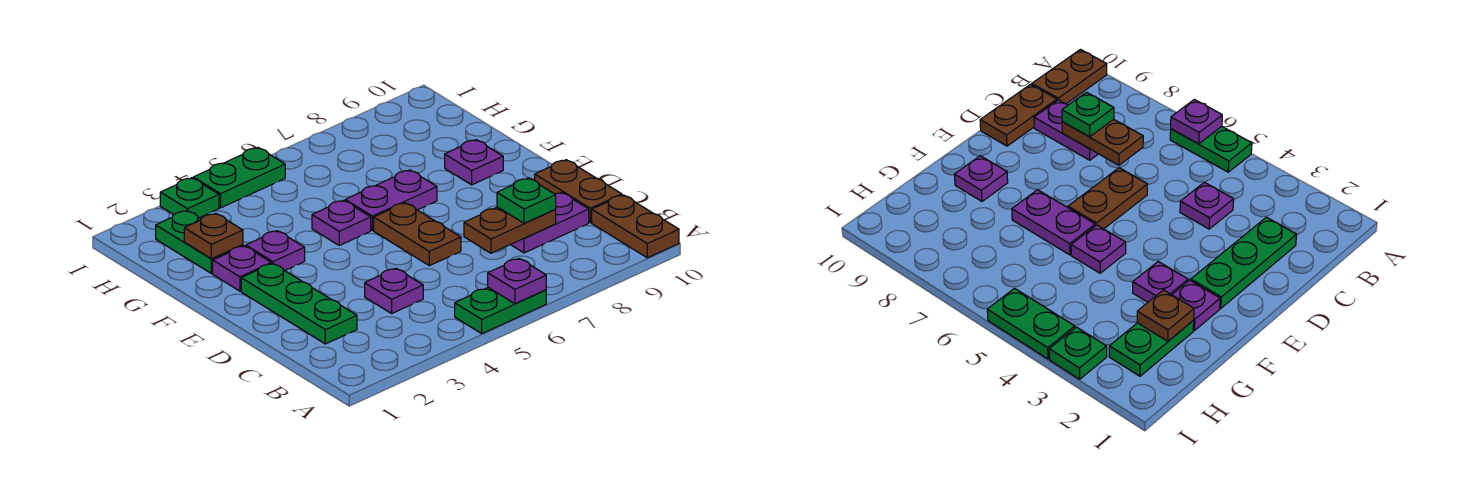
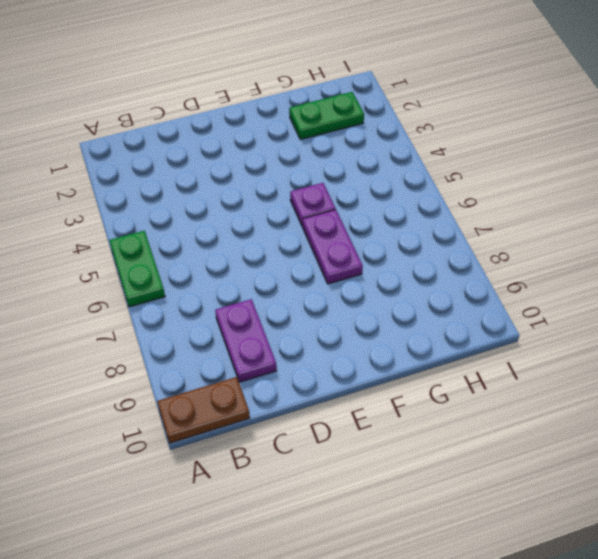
none -> green 1x3 plate [241,263,357,344]
none -> purple 1x1 plate [365,268,423,313]
none -> brown 1x2 plate [535,160,622,223]

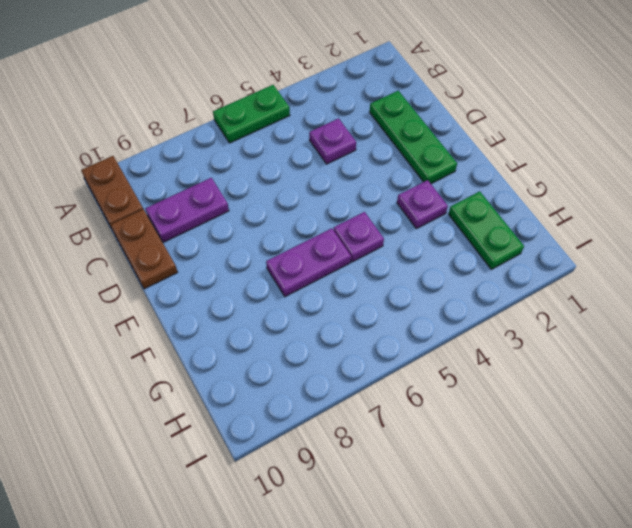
none -> brown 1x2 plate [374,203,461,266]
none -> purple 1x1 plate [213,246,271,291]
none -> purple 1x1 plate [445,140,503,185]

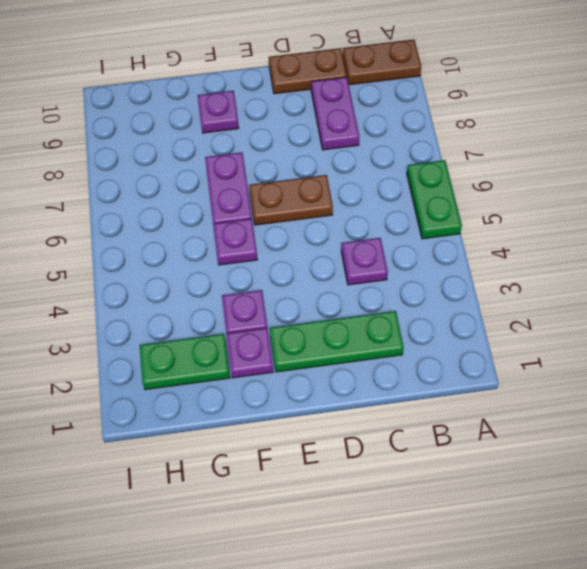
none -> green 1x1 plate [160,178,219,218]
none -> green 1x2 plate [193,148,285,208]
none -> purple 1x1 plate [488,258,546,304]

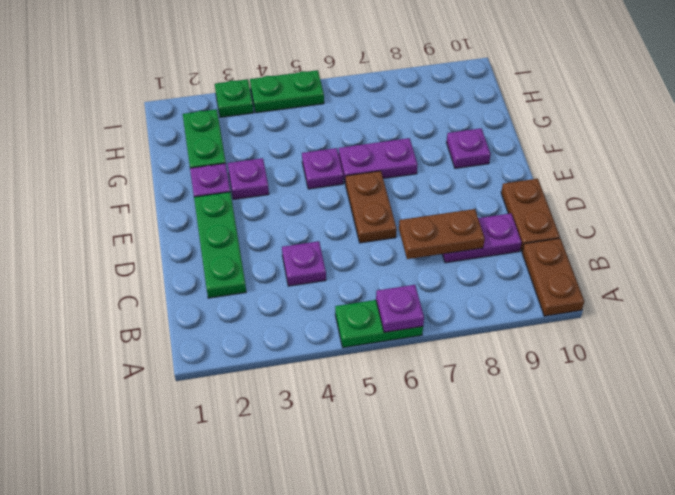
none -> brown 1x1 plate [184,213,243,259]
none -> green 1x1 plate [497,178,556,223]

